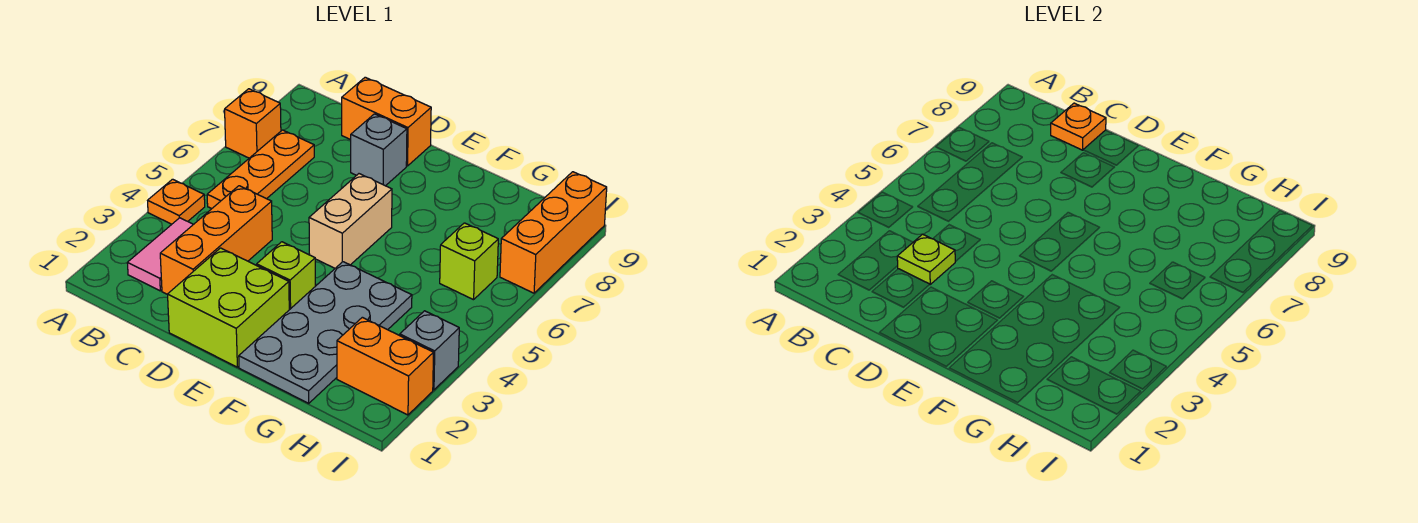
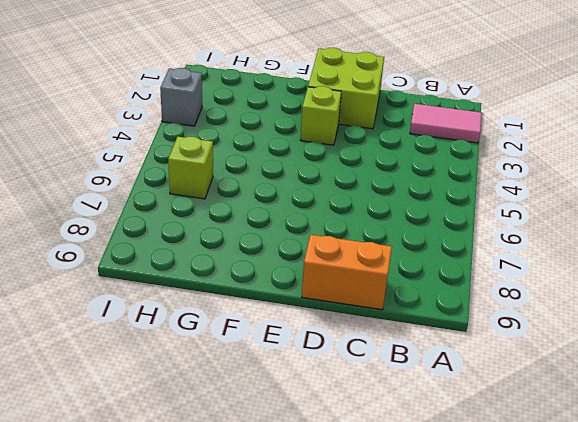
pink 1x2 tile [410,104,482,143] -> pink 1x2 tile turned to [127,218,193,291]
none -> orange 1x1 plate [148,179,205,224]
none -> orange 1x1 brick [225,89,281,158]
none -> orange 1x3 plate [207,130,314,209]

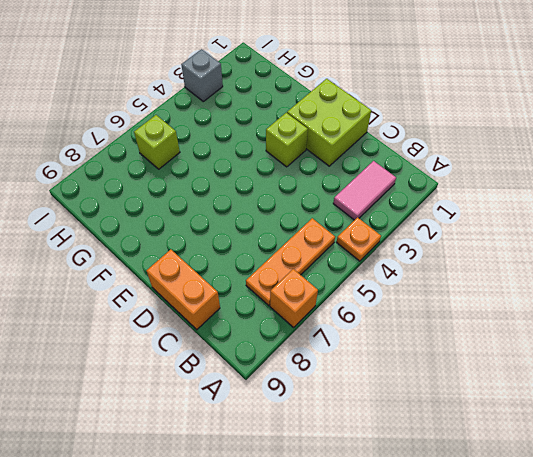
none -> orange 1x3 brick [160,186,272,295]
none -> grey 1x1 brick [351,114,407,186]
none -> tan 1x2 brick [309,174,392,268]

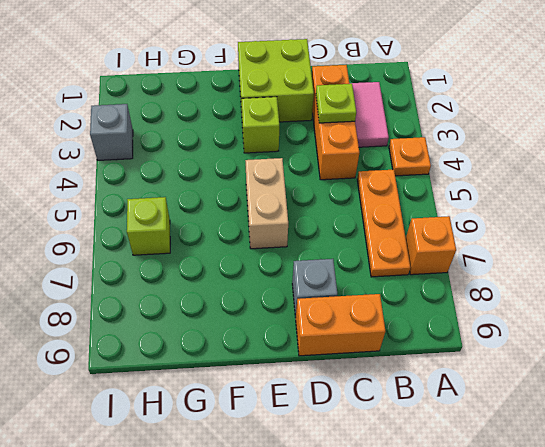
none -> grey 2x4 plate [239,262,412,403]
none -> orange 1x2 brick [337,317,434,415]
none -> orange 1x3 brick [500,172,607,293]

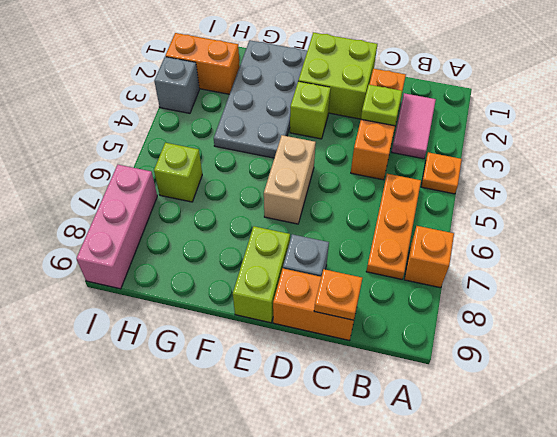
lime 1x2 brick [233,226,290,323] -> none
pink 1x3 brick [76,165,157,289] -> orange 1x3 brick [500,172,607,293]

